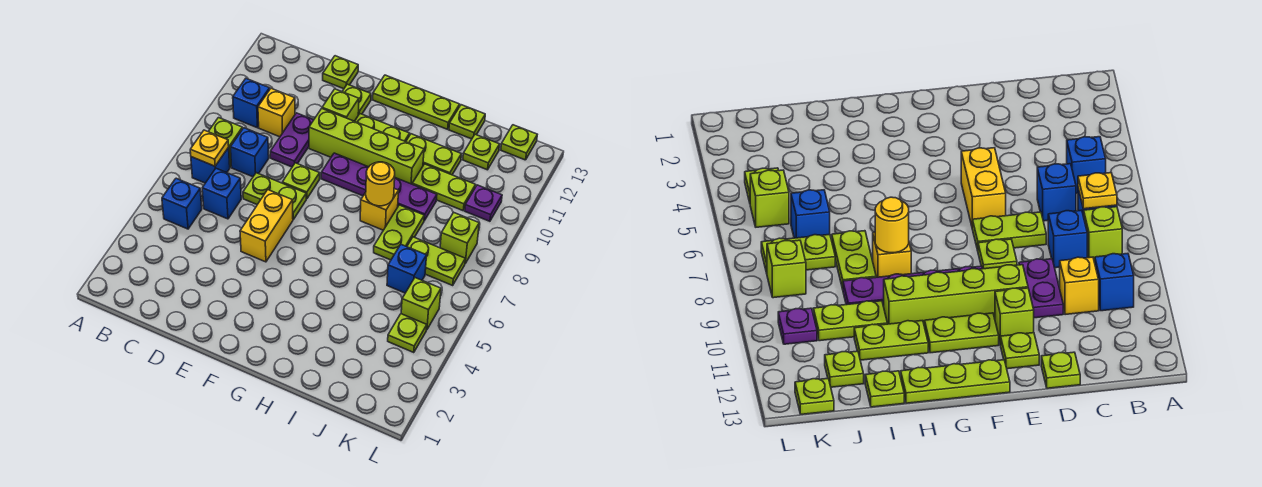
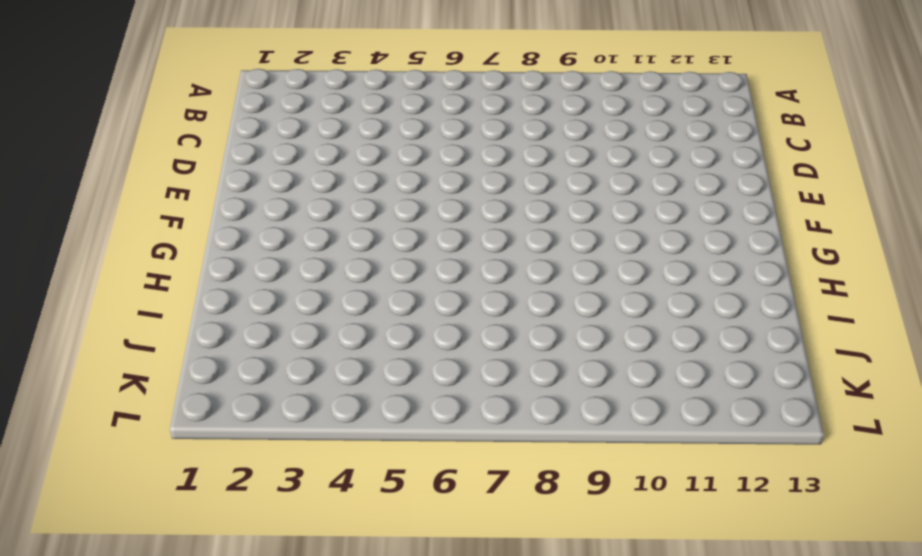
none -> blue 1x1 brick [162,178,202,229]
none -> blue 1x1 brick [191,148,230,183]
none -> lime 1x1 brick [208,118,243,167]
none -> blue 1x1 brick [233,79,270,128]

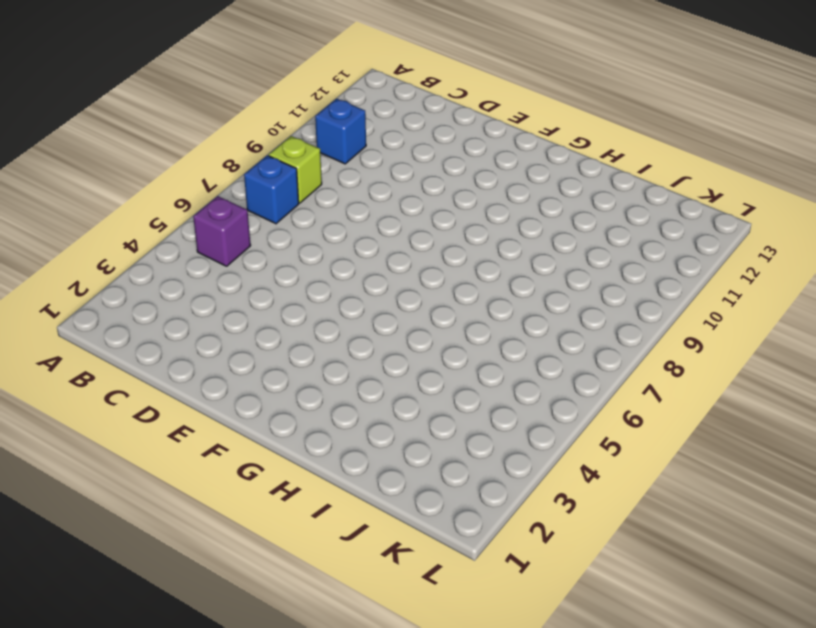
purple 1x1 brick [193,196,251,266] -> blue 1x1 brick [162,178,202,229]
none -> blue 1x1 brick [202,168,241,219]
none -> blue 1x1 brick [231,128,269,177]
none -> yellow 1x1 brick [258,88,295,137]
none -> lime 1x2 plate [243,173,306,220]

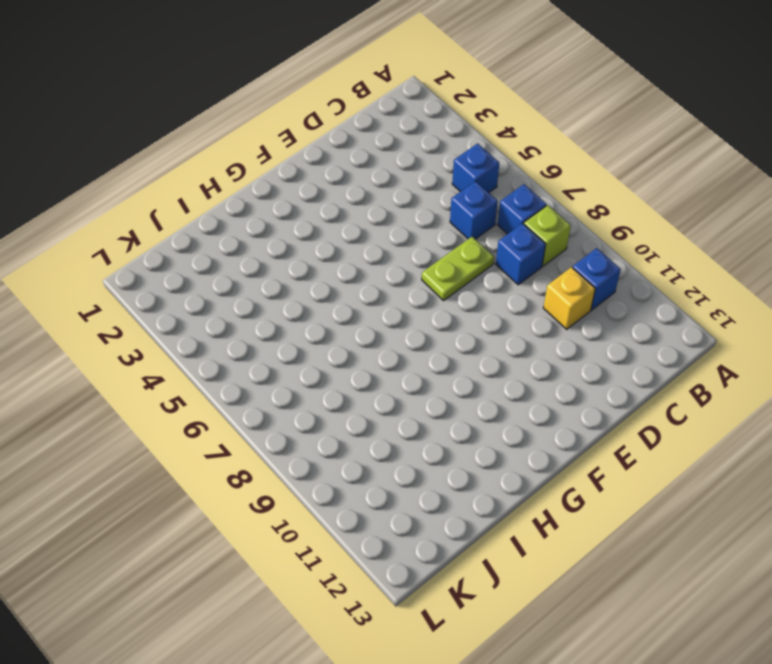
none -> purple 1x2 plate [270,113,313,167]
none -> lime 1x1 plate [323,56,358,89]
none -> yellow 1x2 brick [240,190,293,262]
none -> lime 1x1 plate [282,163,320,199]

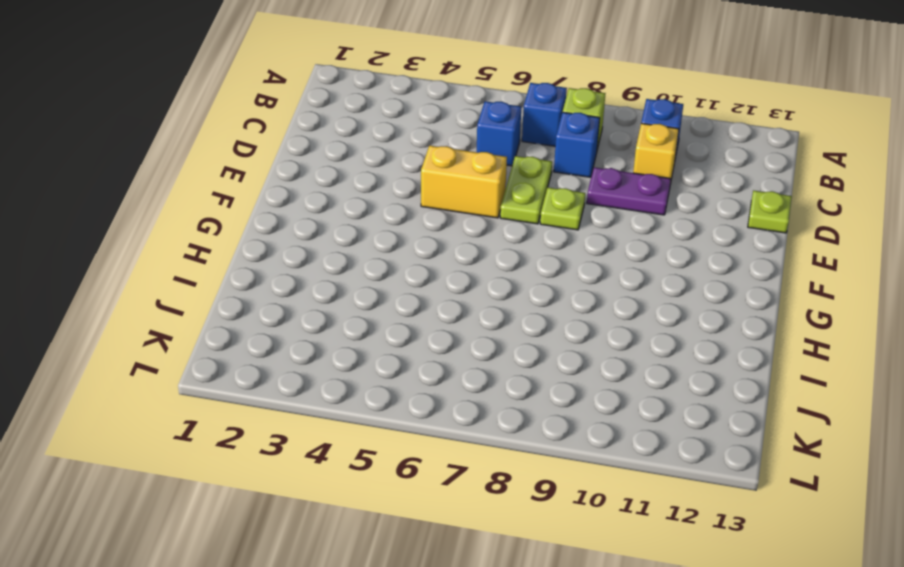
none -> blue 1x1 brick [162,178,202,229]
none -> lime 1x4 brick [309,109,424,184]
none -> lime 1x1 brick [322,89,359,121]
none -> lime 1x1 plate [342,84,371,115]

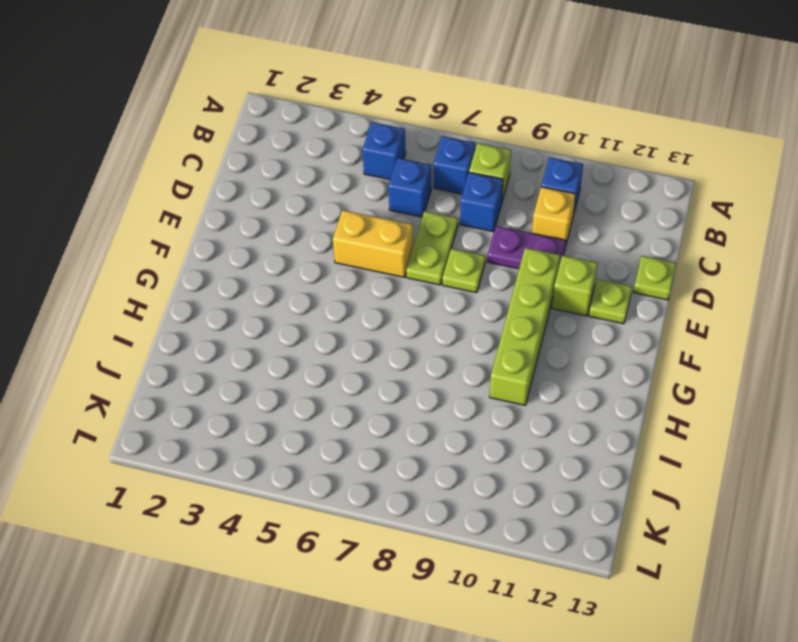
none -> purple 1x4 plate [321,153,437,221]
none -> lime 1x2 plate [355,114,410,142]
none -> lime 1x3 plate [373,75,460,129]
none -> yellow 1x1 brick [360,189,399,230]

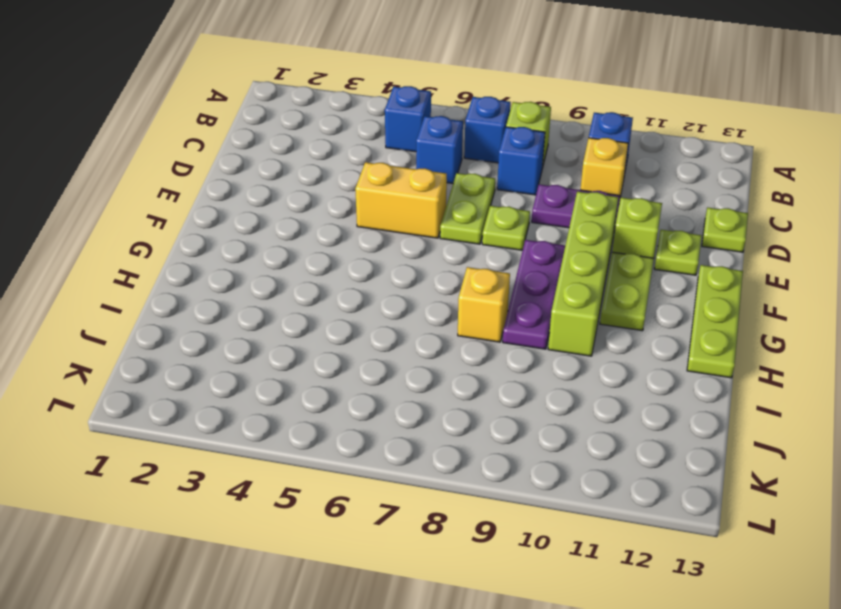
purple 1x3 plate [503,240,565,349] -> purple 1x4 plate [321,153,437,221]
none -> lime 1x2 plate [406,134,461,175]
none -> lime 1x2 plate [374,205,424,260]
none -> lime 1x2 plate [412,164,476,211]
none -> lime 1x1 plate [449,105,485,139]

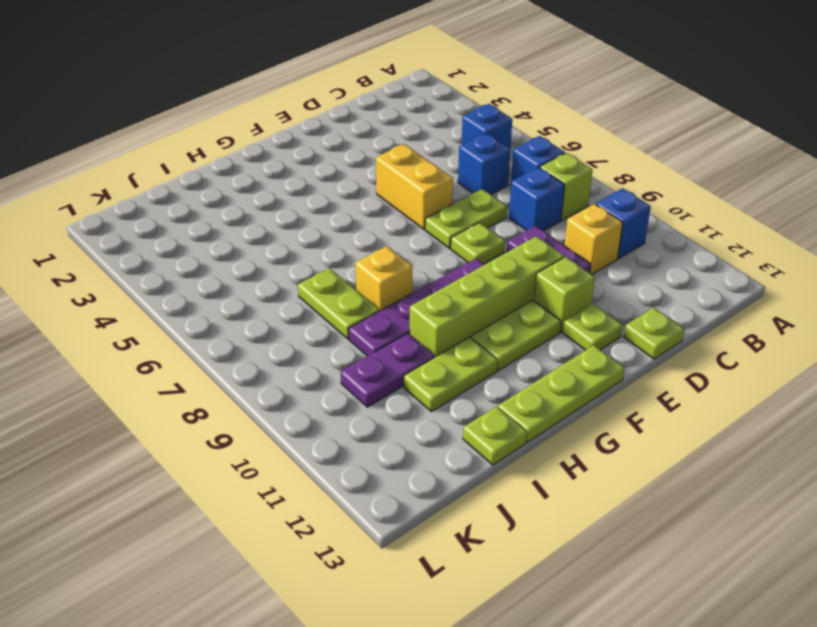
purple 1x2 plate [341,333,435,407] -> lime 1x2 plate [412,164,476,211]
none -> blue 1x1 brick [387,244,427,293]
none -> lime 1x2 plate [407,237,465,285]
none -> lime 1x1 plate [463,134,500,170]
none -> lime 1x1 plate [388,314,427,353]

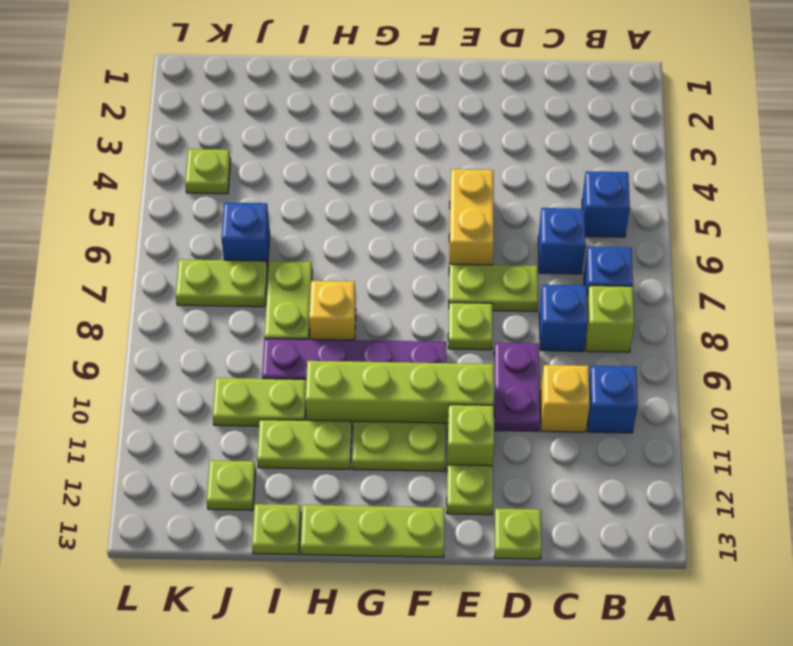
none -> lime 1x1 brick [401,278,441,330]
none -> lime 1x1 brick [440,212,479,263]
none -> purple 1x1 plate [465,185,502,221]
none -> lime 1x1 plate [501,125,537,160]

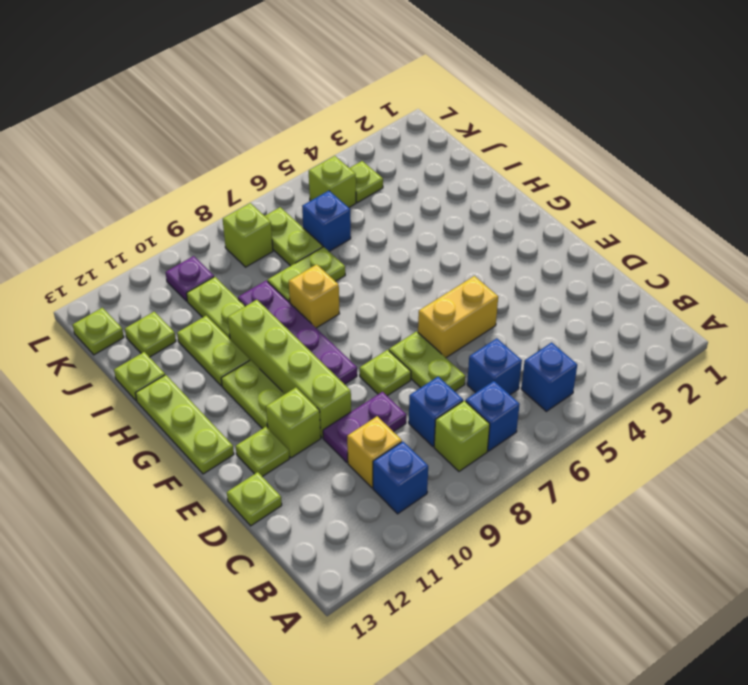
none -> yellow 1x1 plate [190,130,229,166]
none -> yellow 1x1 round brick [366,162,395,206]

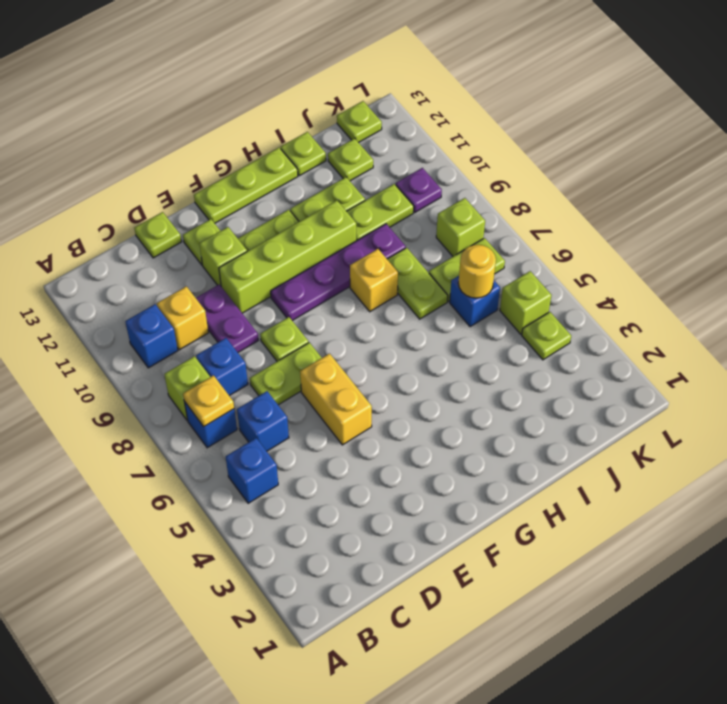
yellow 1x1 round brick [458,245,496,298] -> yellow 1x1 round brick moved to [366,162,395,206]

